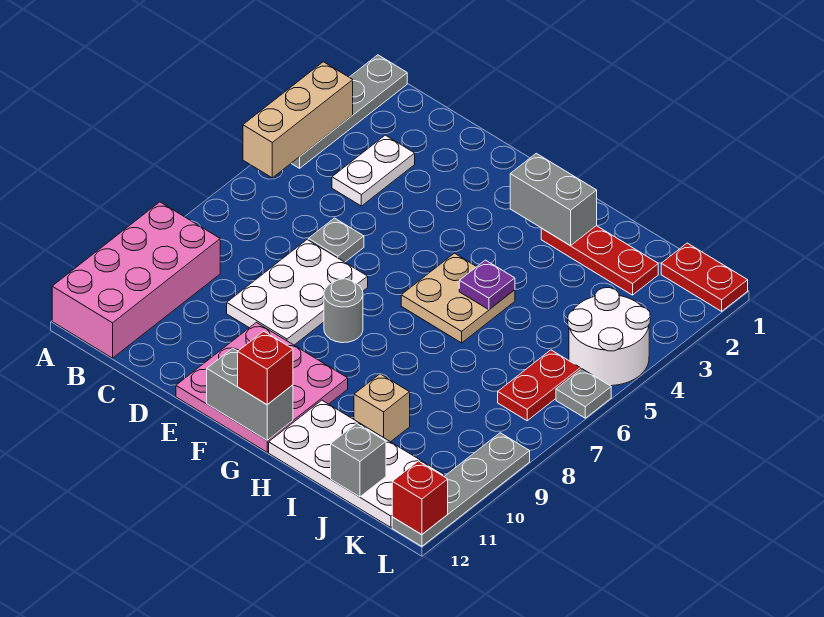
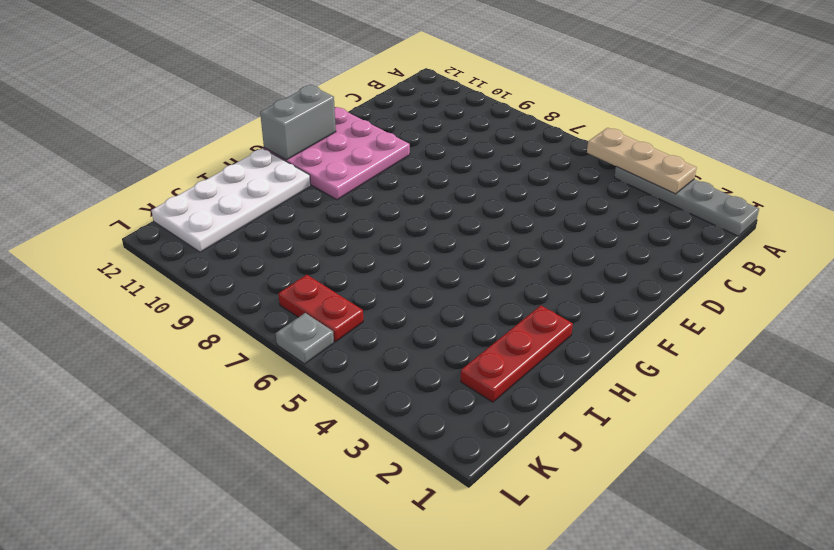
tan 1x3 plate [587,128,697,194] -> tan 1x3 brick [243,62,353,178]
none -> pink 2x4 brick [52,202,220,358]
none -> white 1x2 plate [332,135,415,206]
none -> grey 1x1 plate [308,218,364,262]

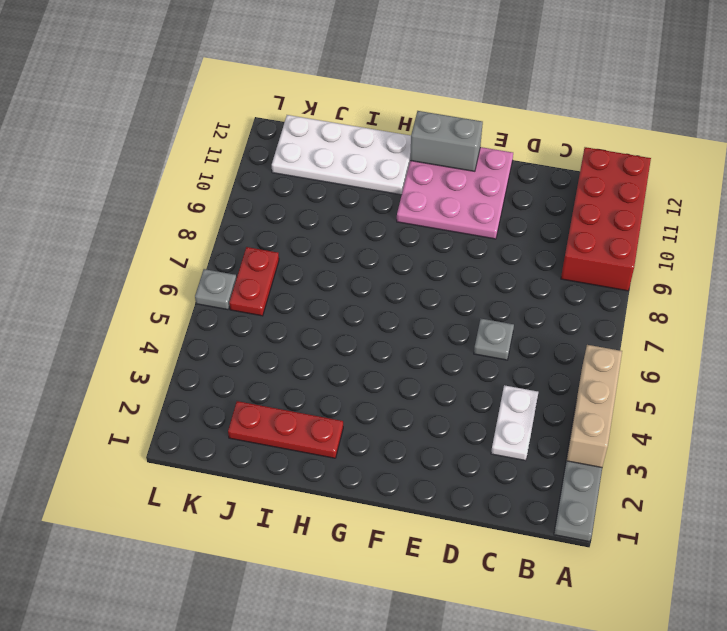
red 2x4 brick [561,147,651,291] -> pink 2x4 brick [52,202,220,358]
none -> white 2x3 plate [227,240,368,345]
none -> grey 1x1 round brick [324,279,363,343]
none -> tan 2x2 plate [401,253,515,343]

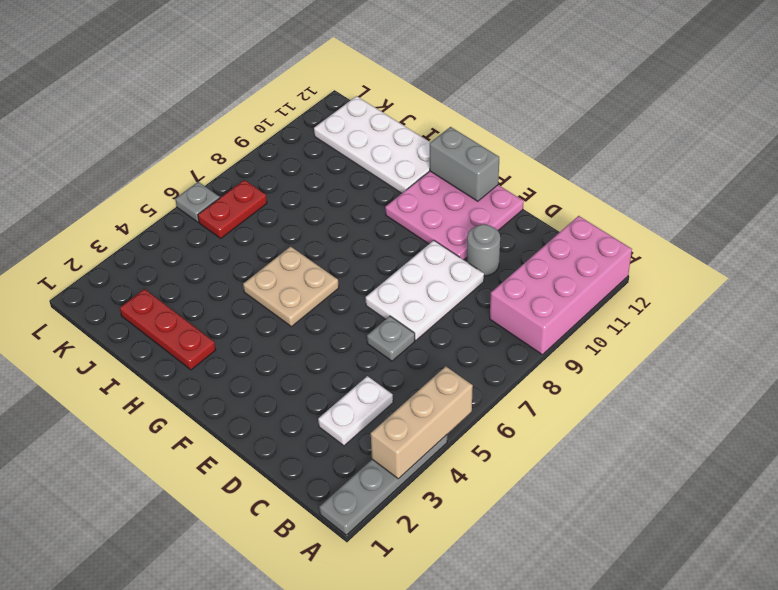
grey 1x1 round brick [467,224,500,276] -> grey 1x1 round brick moved to [324,279,363,343]
none -> tan 1x1 brick [354,374,410,442]
none -> red 1x2 plate [661,243,748,311]
none -> white 2x2 round brick [568,288,650,386]

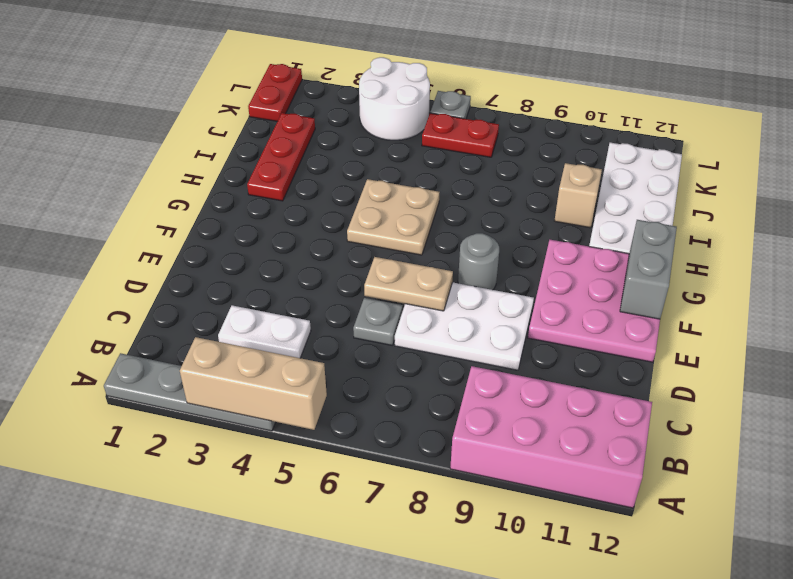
tan 1x2 plate [364,257,453,311] -> none
none -> grey 1x4 plate [392,433,530,546]
none -> grey 1x2 brick [510,153,597,246]
none -> purple 1x1 plate [459,260,515,310]

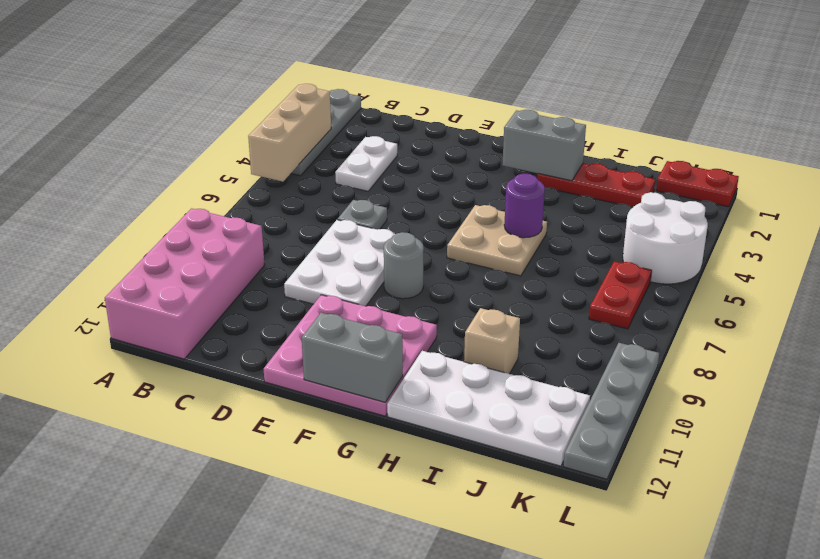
purple 1x1 round brick [504,174,545,238] -> purple 1x1 plate [459,260,515,310]
none -> grey 1x1 plate [556,369,611,418]
none -> grey 1x1 brick [331,423,386,497]
none -> red 1x1 brick [392,461,448,535]

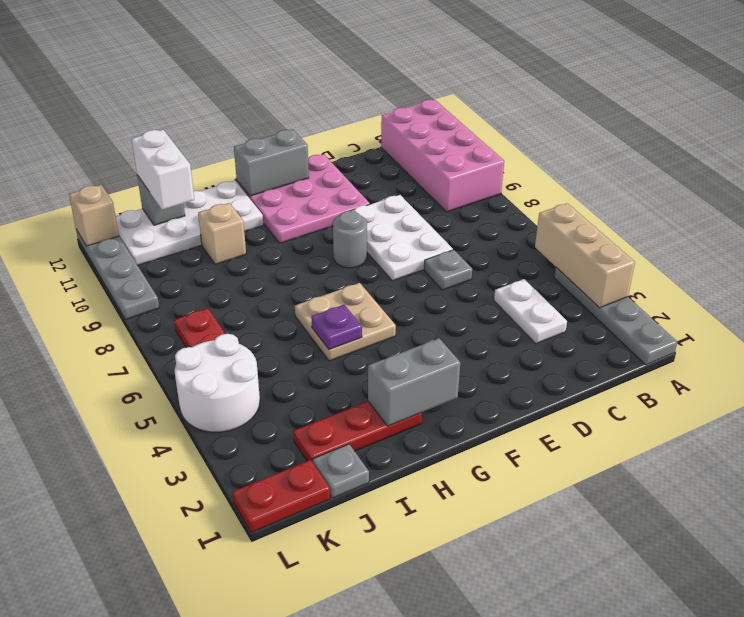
grey 1x1 plate [313,444,369,498] -> grey 1x1 plate moved to [556,369,611,418]
white 1x2 brick [132,130,194,210] -> none
tan 1x1 brick [69,185,119,246] -> red 1x1 brick [392,461,448,535]
none -> red 1x1 brick [238,331,293,405]

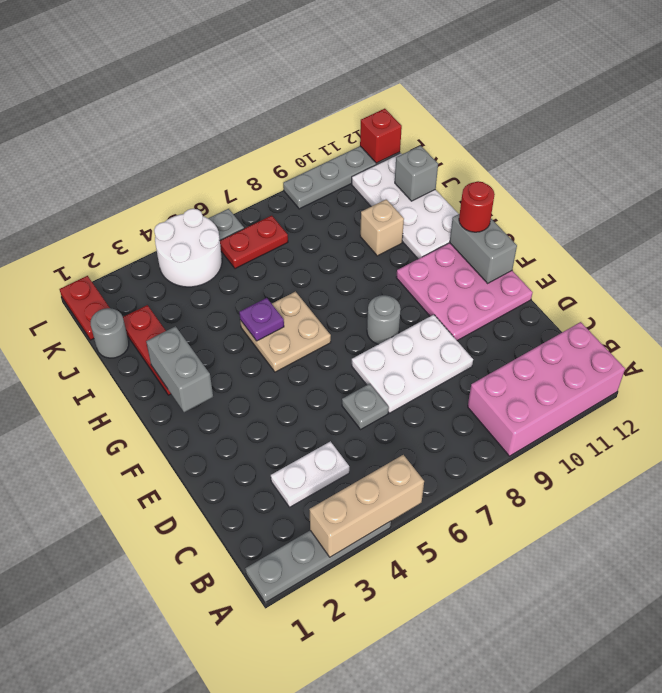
red 1x1 round brick [459,181,495,232] -> red 1x1 brick [238,331,293,405]
grey 1x1 round brick [91,308,129,358] -> none

